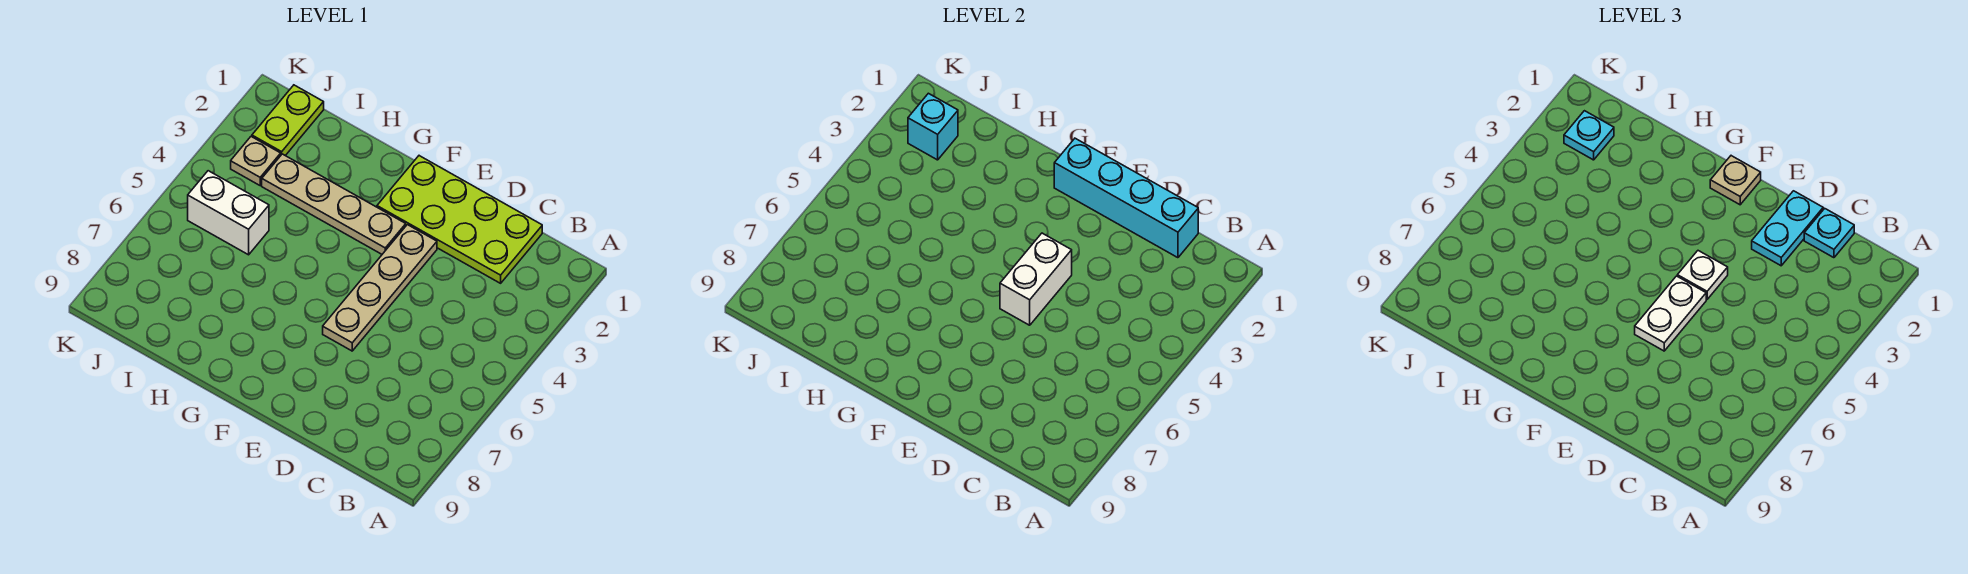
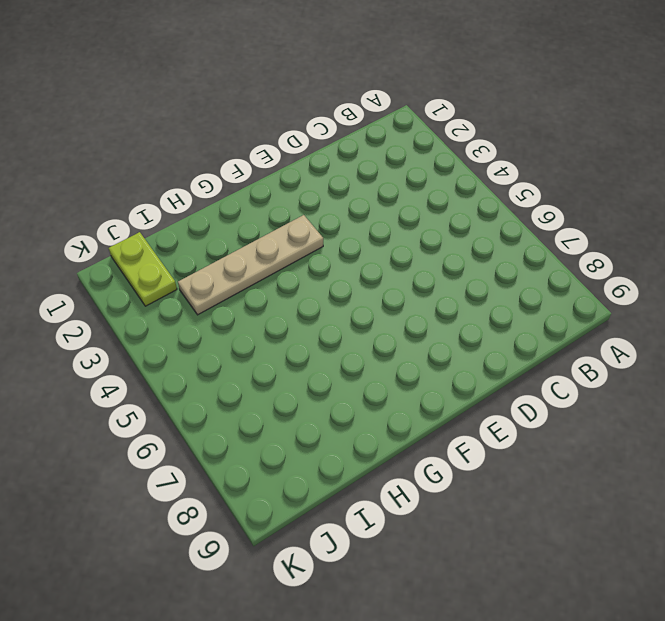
none -> lime 2x4 plate [377,156,542,283]
none -> tan 1x4 plate [323,225,437,351]
none -> white 1x2 brick [188,171,269,255]

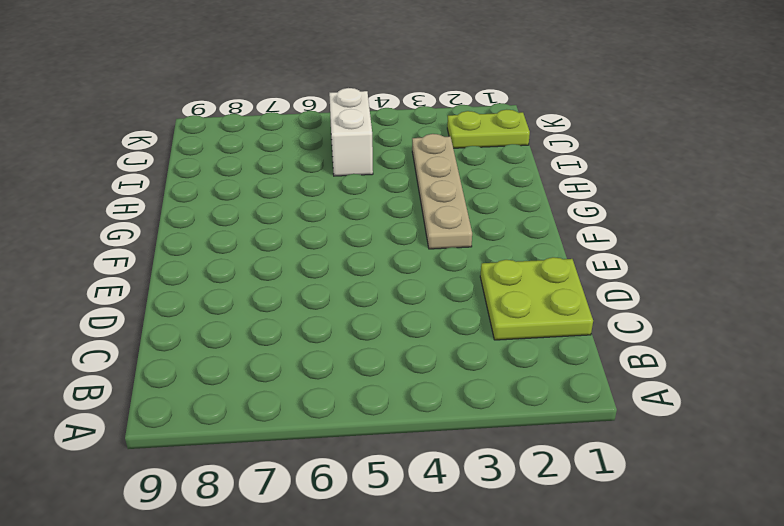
lime 2x2 plate [480,257,593,340] -> lime 2x4 plate [377,156,542,283]
none -> tan 1x4 plate [323,225,437,351]
none -> tan 1x1 plate [231,137,281,185]
none -> cyan 1x4 brick [1054,138,1198,258]

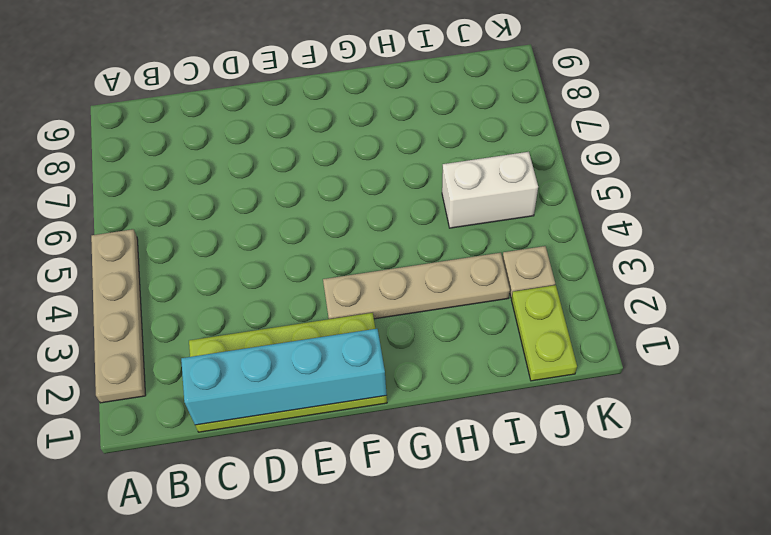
tan 1x4 plate [91,229,146,403] -> tan 1x4 plate moved to [323,225,437,351]
none -> white 1x2 brick [1000,233,1072,325]
none -> cyan 1x1 brick [908,93,958,160]
none -> cyan 1x1 plate [1804,209,1854,258]

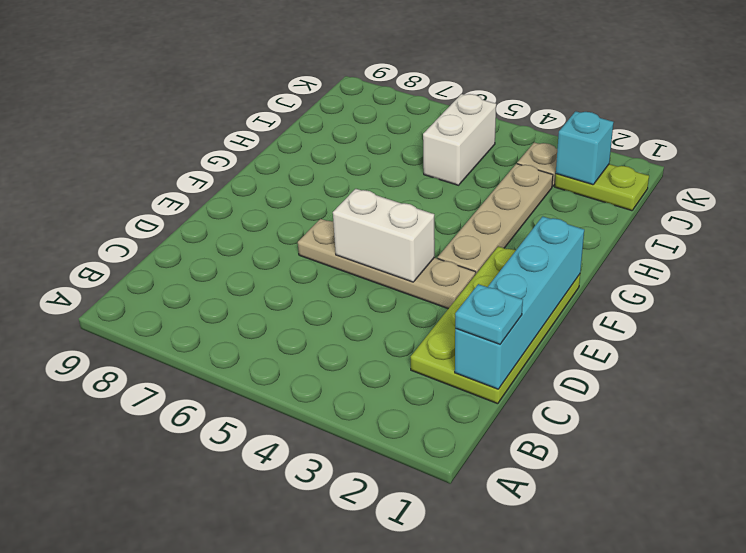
none -> cyan 1x2 plate [1752,191,1823,266]
none -> white 1x1 plate [1677,251,1728,299]
none -> white 1x2 plate [1635,276,1706,351]

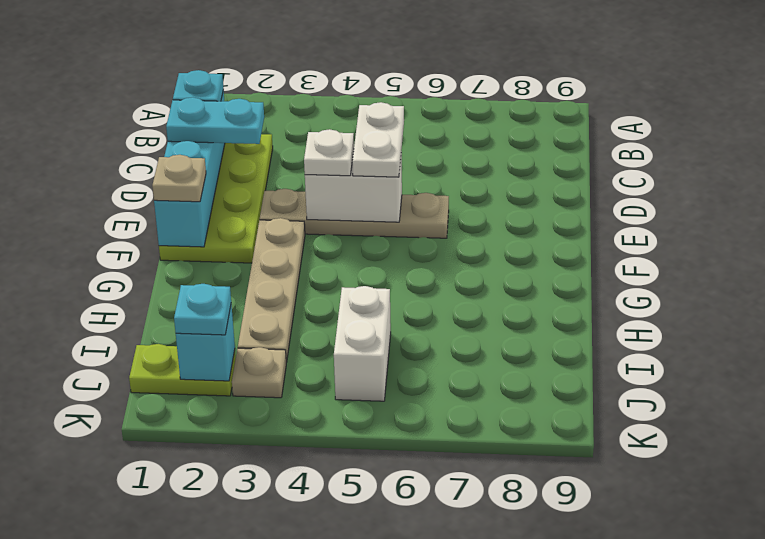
white 1x2 plate [352,102,404,177] -> white 1x2 plate turned to [1635,276,1706,351]

